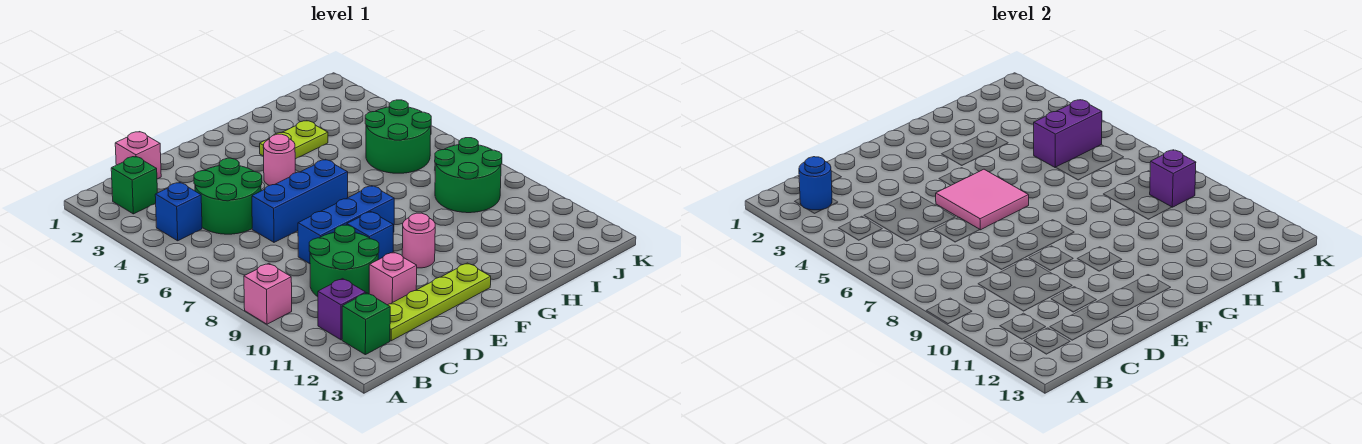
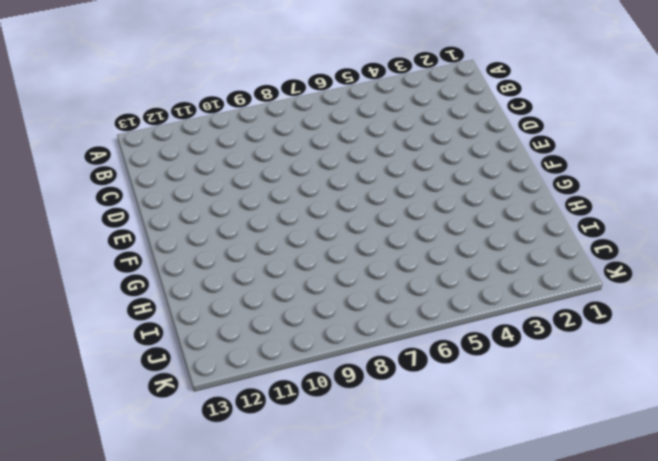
none -> pink 1x1 brick [244,263,292,324]
none -> green 1x1 brick [111,156,157,214]
none -> blue 1x1 brick [155,182,202,241]

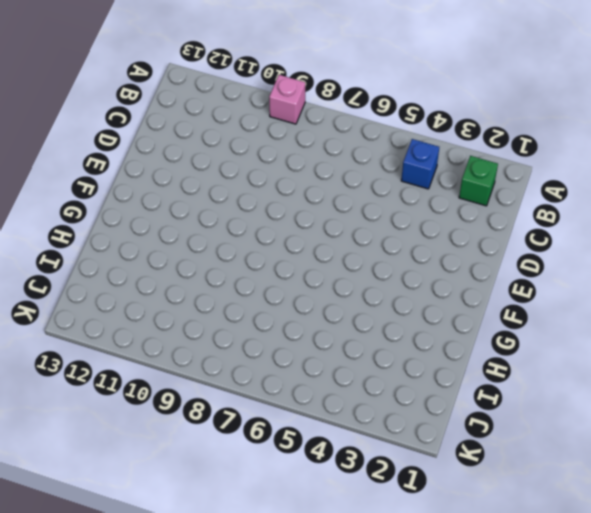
none -> purple 1x1 brick [318,279,366,340]
none -> green 1x1 brick [342,293,390,355]
none -> pink 1x1 brick [115,132,161,179]

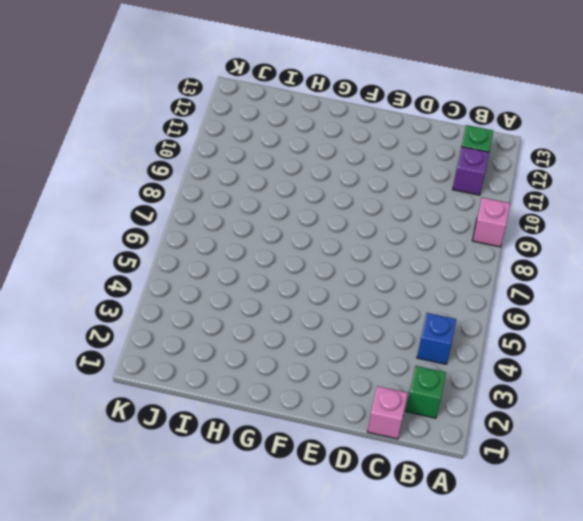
none -> green 2x2 round brick [194,158,262,234]
none -> green 2x2 round brick [309,225,379,297]
none -> lime 1x4 plate [388,263,491,341]

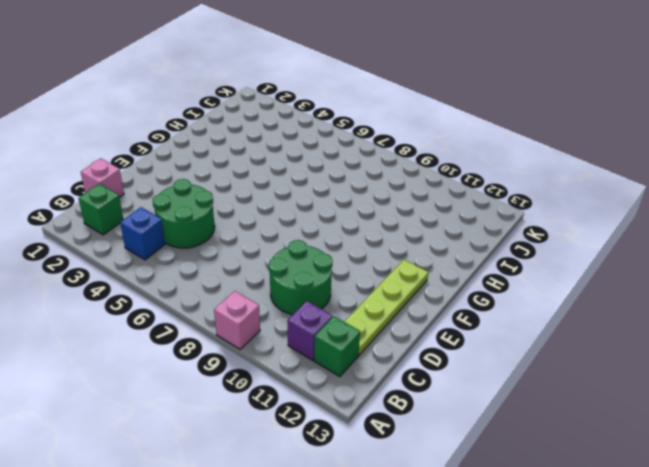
none -> blue 1x3 brick [252,159,348,242]
none -> blue 1x3 brick [298,186,394,264]
none -> pink 1x1 brick [369,252,417,305]

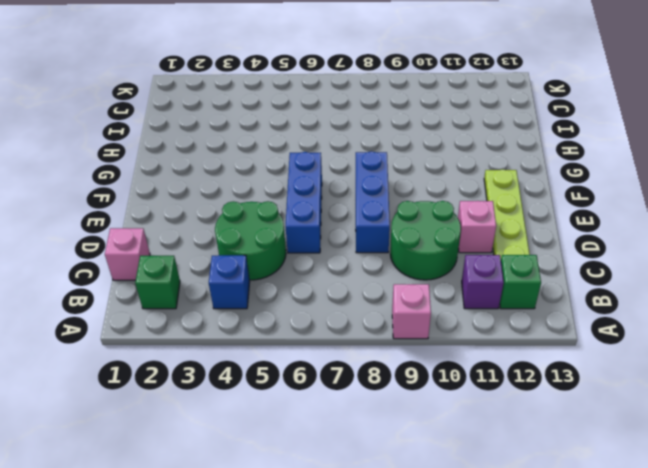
none -> blue 1x1 brick [347,212,393,260]
none -> pink 1x1 round brick [263,134,295,186]
none -> pink 1x1 round brick [402,213,435,268]

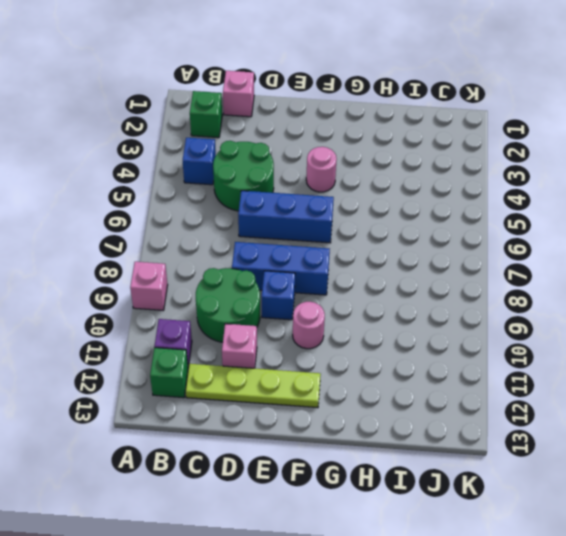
none -> lime 1x2 plate [260,121,328,159]
none -> green 2x2 round brick [365,100,431,173]
none -> green 2x2 round brick [435,138,502,213]

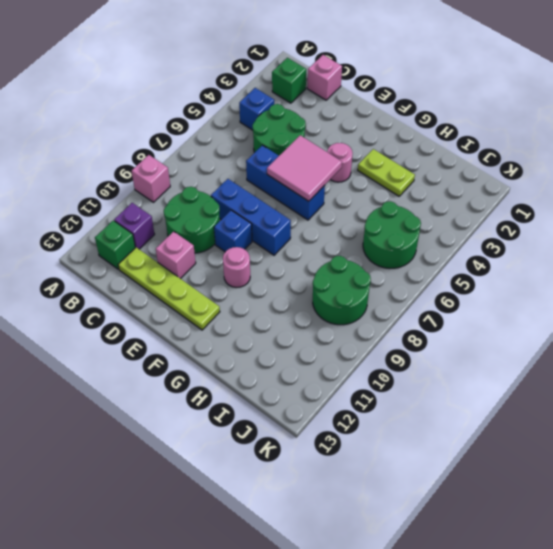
none -> blue 1x1 round brick [799,157,832,210]
none -> purple 1x2 brick [1034,100,1102,167]
none -> purple 1x1 brick [1150,150,1196,207]

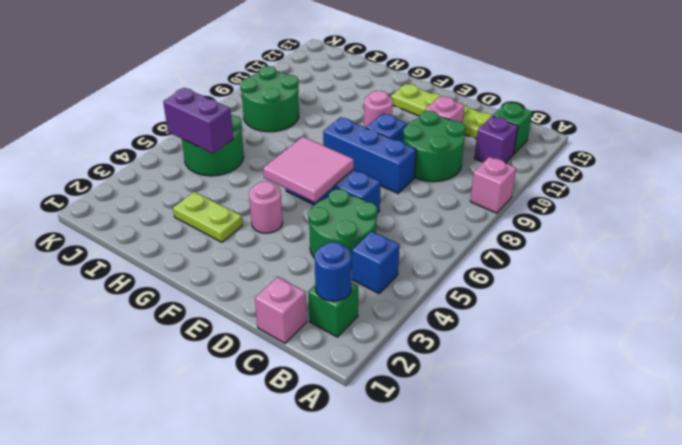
none -> purple 1x1 brick [1150,150,1196,207]

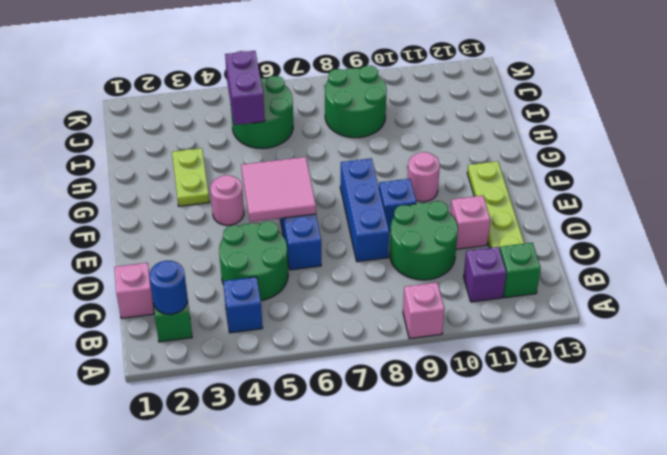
none -> purple 1x1 brick [1150,150,1196,207]

